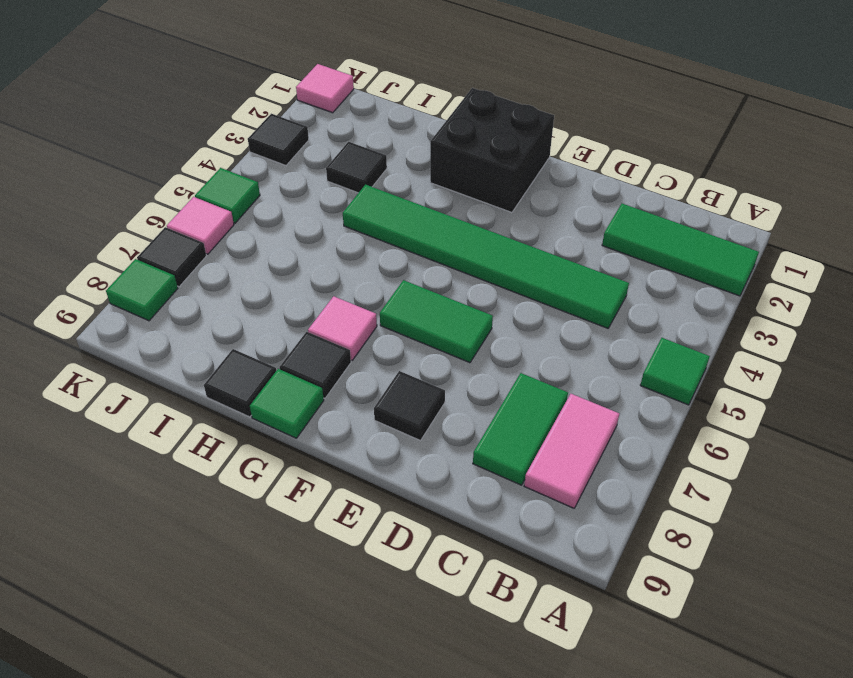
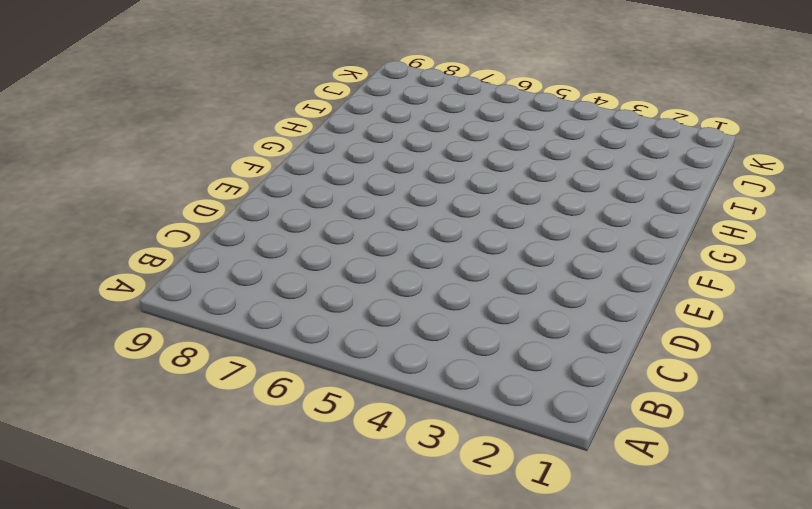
none -> green 1x3 tile [602,204,759,296]
none -> green 1x1 tile [640,338,710,405]
none -> pink 1x2 tile [524,394,619,508]

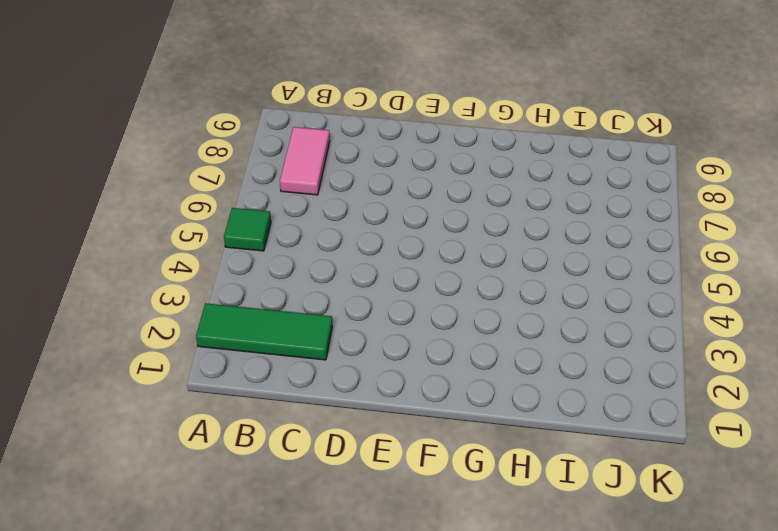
none -> green 1x6 tile [343,185,629,328]
none -> green 1x2 tile [473,373,568,485]
none -> green 1x2 tile [380,280,493,363]

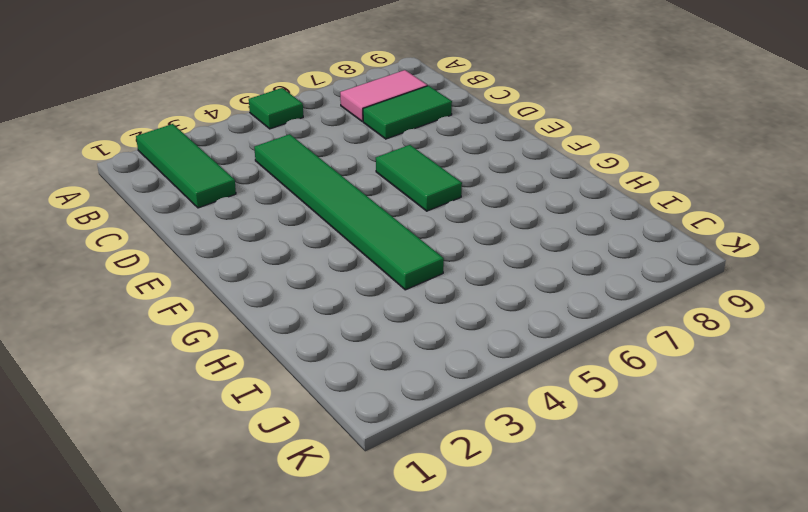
none -> black 1x1 tile [374,371,445,441]
none -> black 2x2 brick [430,88,554,212]
none -> pink 1x1 tile [308,296,377,360]

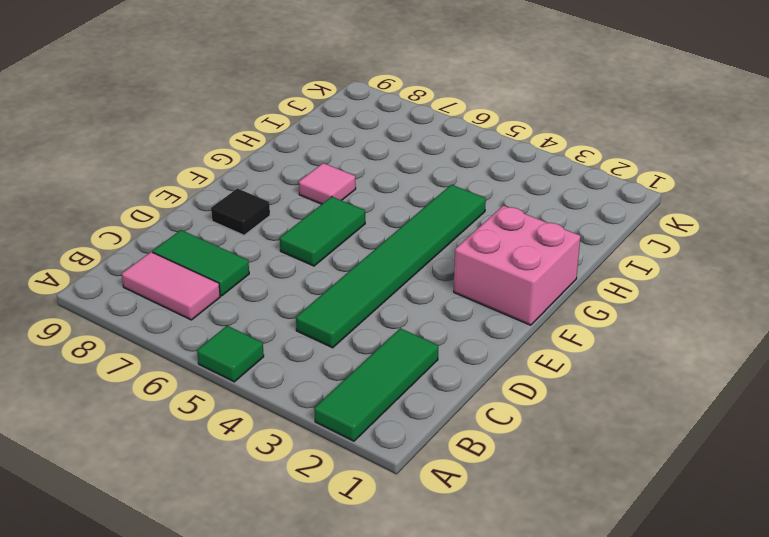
pink 2x2 brick [454,205,580,325] -> black 2x2 brick [430,88,554,212]
none -> black 1x1 tile [280,332,351,398]
none -> green 1x1 tile [250,369,324,438]
none -> black 1x1 tile [204,349,276,417]

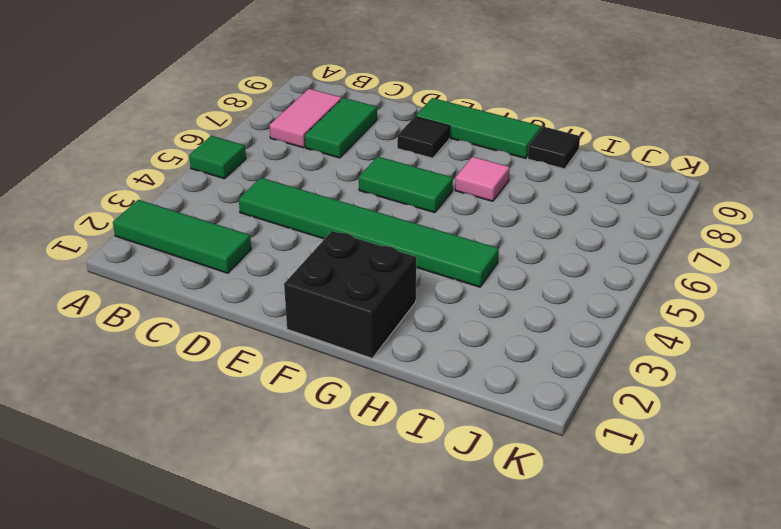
green 1x3 tile [416,98,541,158] -> green 1x1 tile [250,369,324,438]
none -> black 1x1 tile [280,332,351,398]
none -> black 1x1 tile [326,142,387,193]
none -> pink 1x1 tile [296,64,354,113]

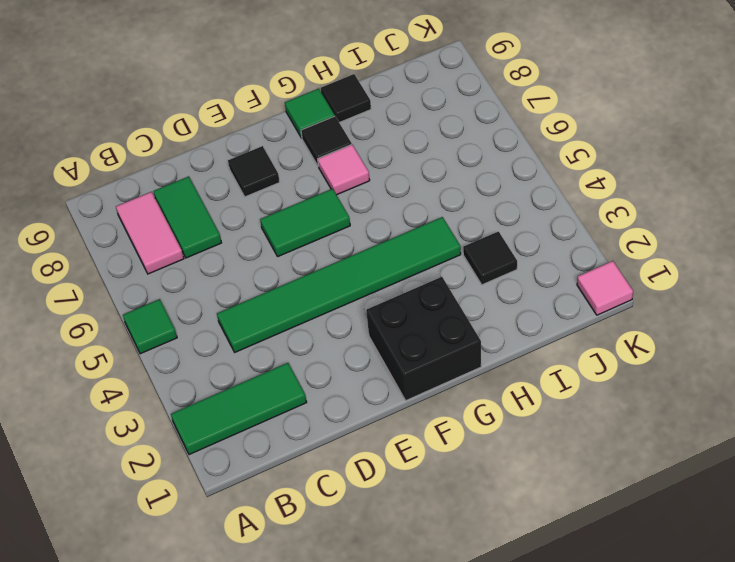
none -> black 1x1 tile [248,114,309,166]
none -> green 1x1 tile [195,168,260,223]
none -> pink 1x1 tile [167,197,234,254]

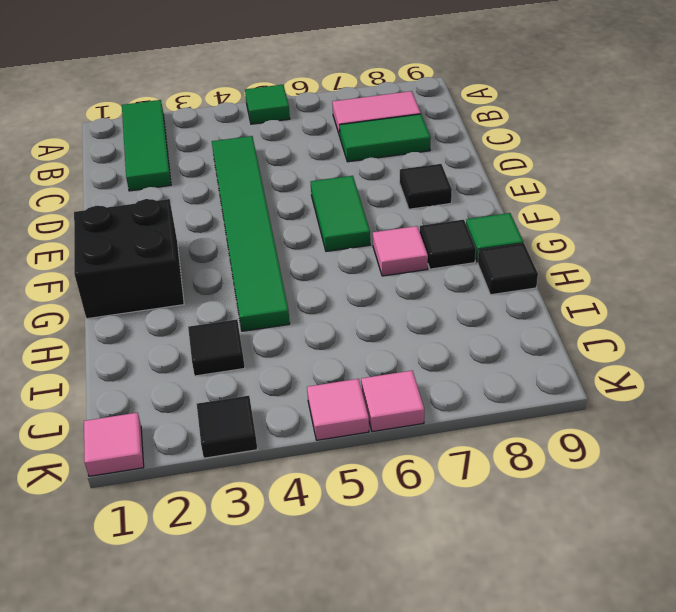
pink 1x1 tile [307,379,369,440] -> green 1x1 tile [195,168,260,223]
none -> black 1x1 tile [137,227,206,287]
none -> green 1x1 tile [106,259,178,321]

